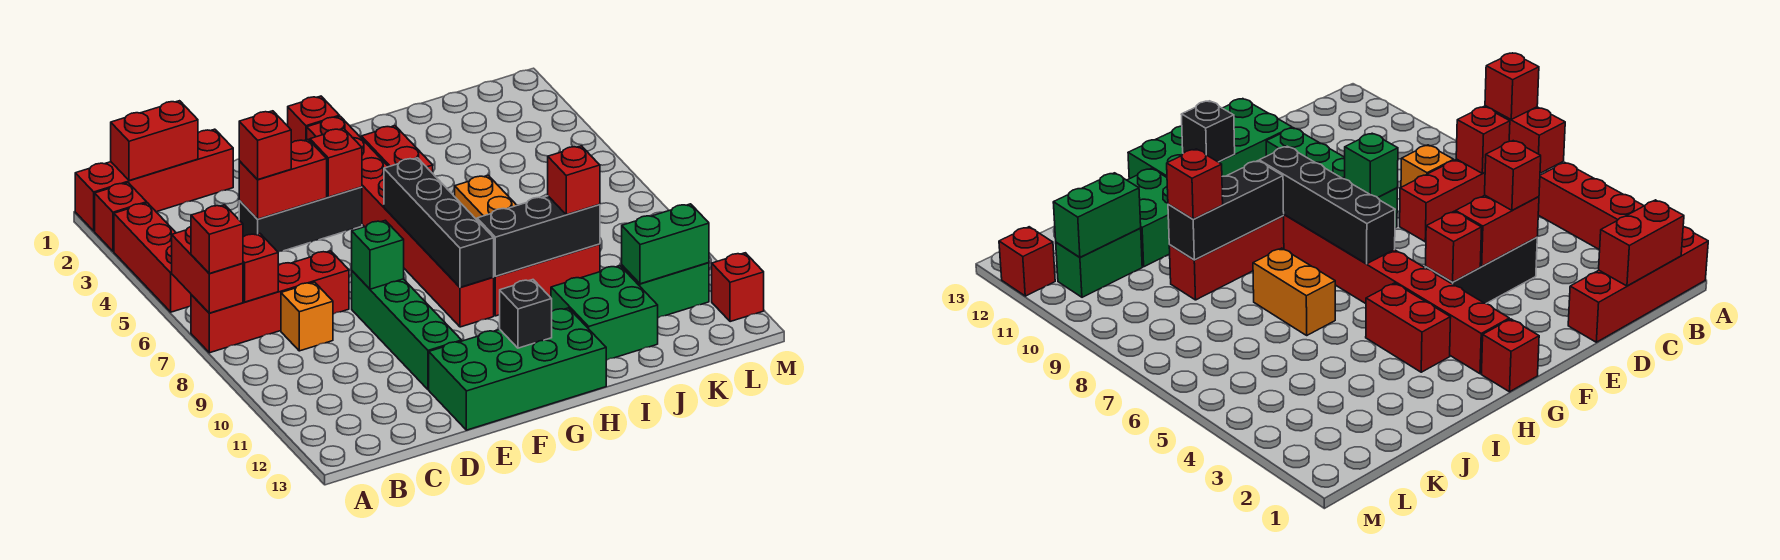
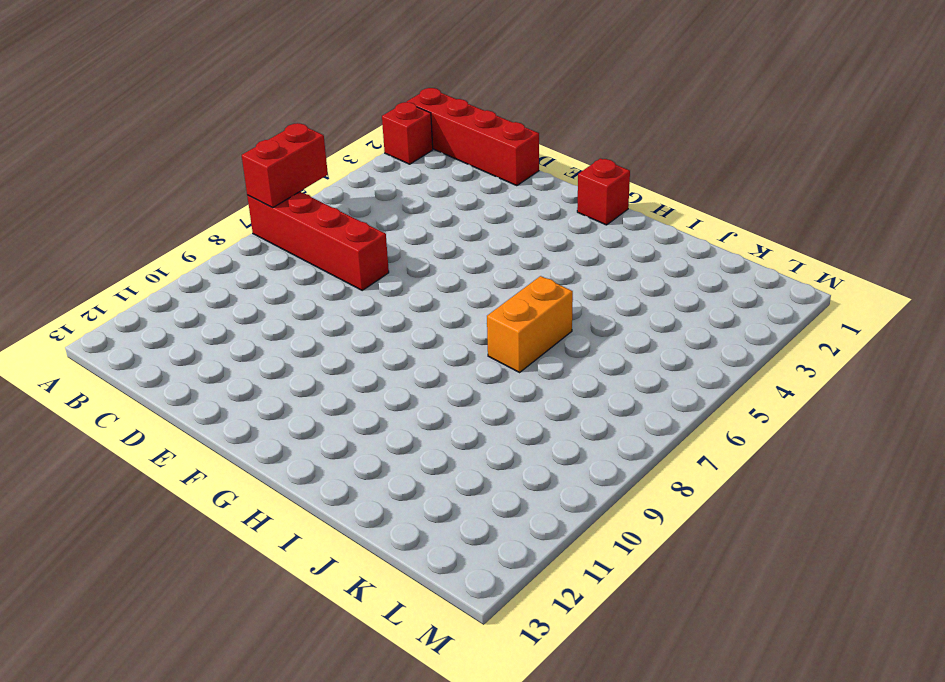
none -> red 1x3 brick [114,203,191,312]
none -> orange 1x1 brick [281,282,333,351]
none -> black 1x3 brick [239,187,362,252]

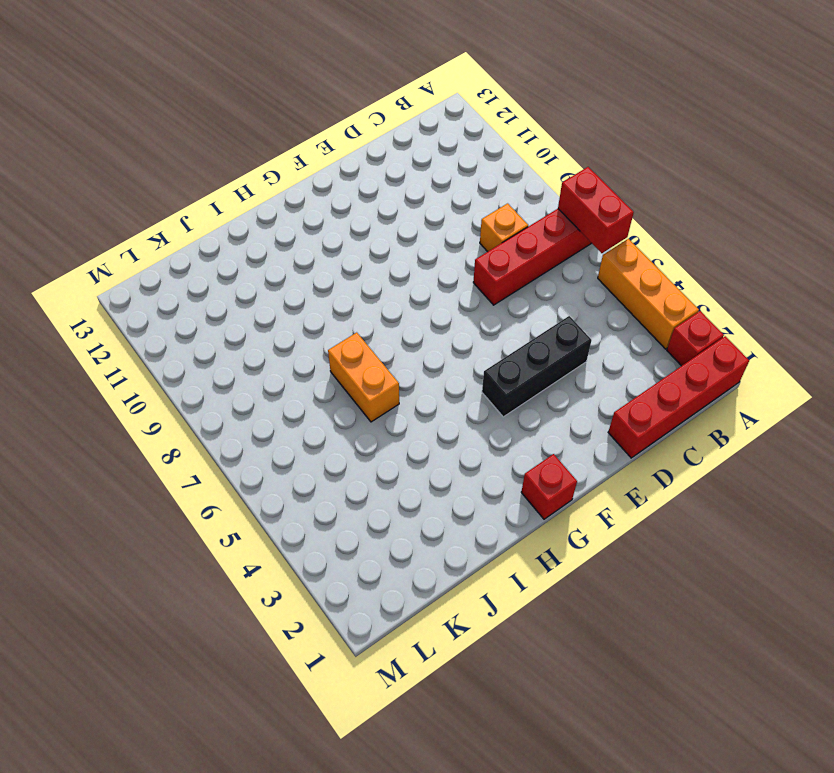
orange 1x3 brick [598,239,699,349] -> red 1x3 brick [114,203,191,312]
none -> green 1x4 brick [352,271,462,390]
none -> green 2x4 brick [429,308,606,430]
none -> red 1x8 brick [307,116,494,327]

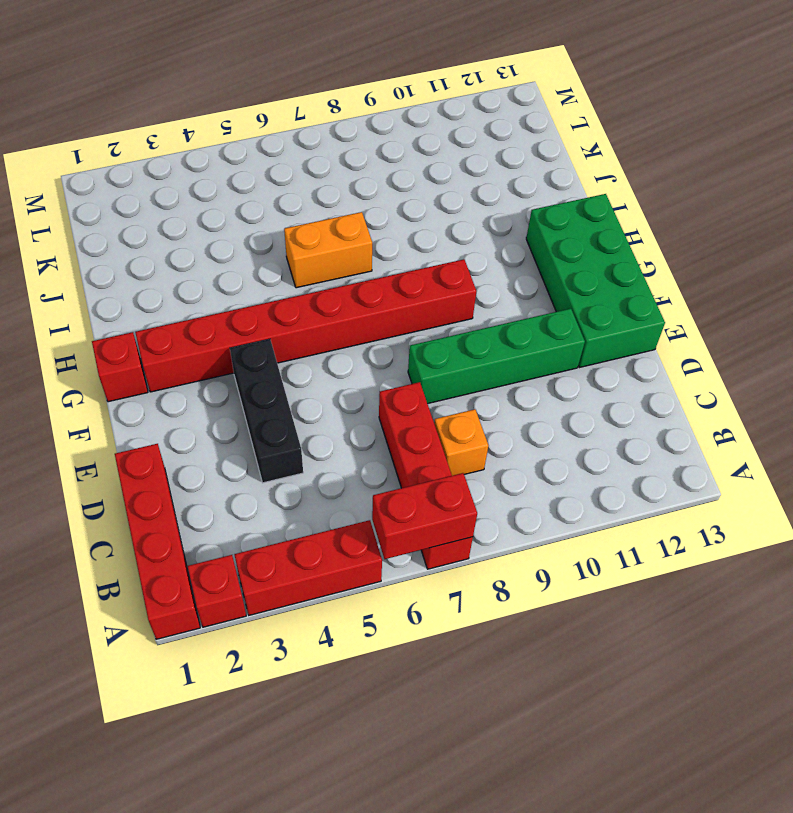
none -> red 1x2 brick [361,126,433,173]
none -> red 1x3 brick [493,244,600,316]
none -> green 2x2 brick [551,266,658,360]

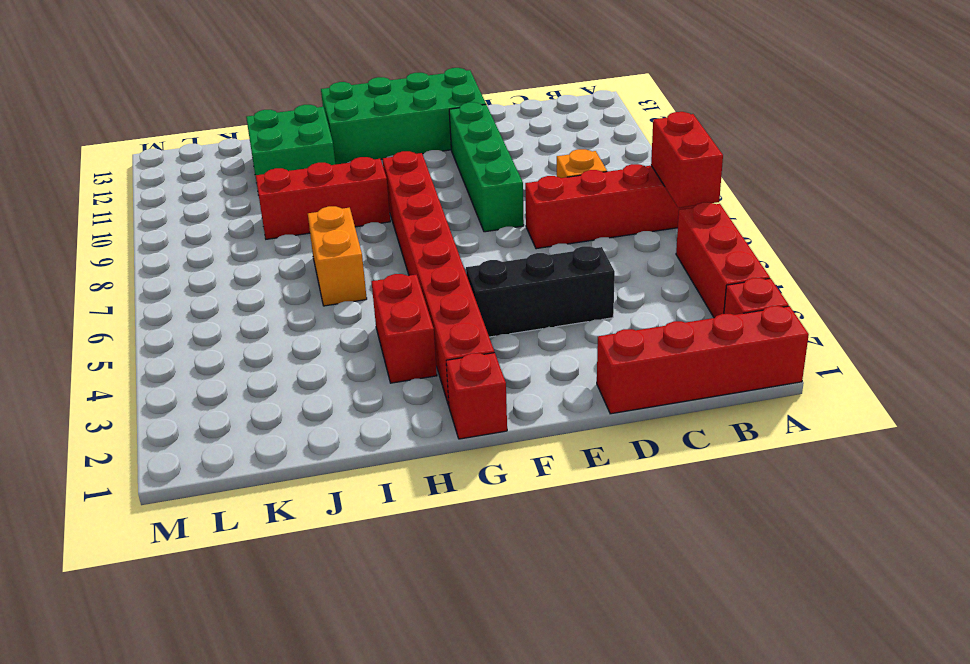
none -> green 1x2 brick [622,263,709,318]
none -> red 1x1 brick [712,253,764,322]
none -> red 1x2 brick [111,101,198,181]

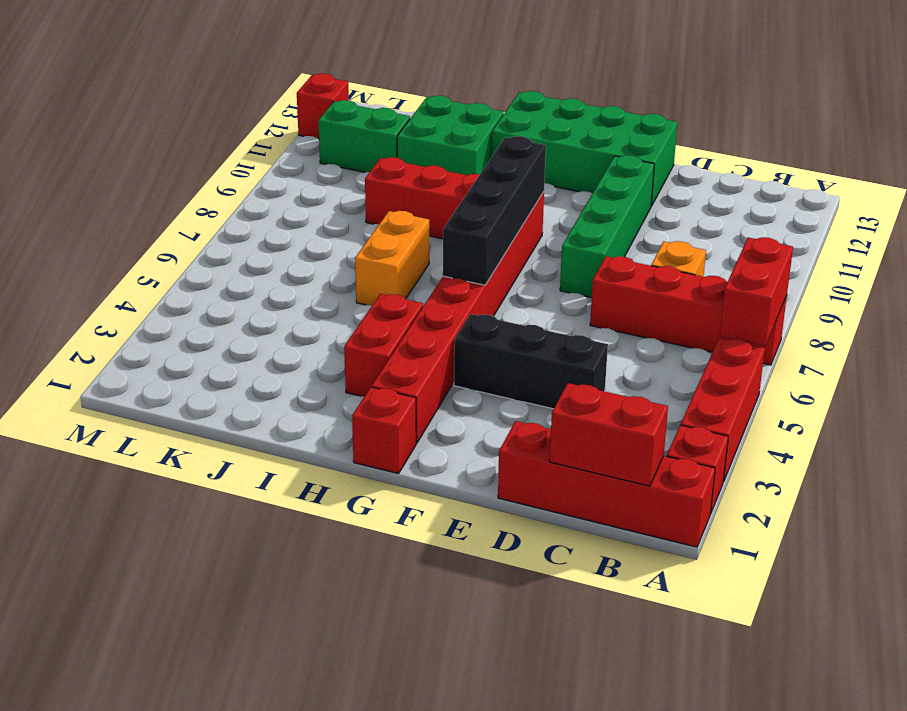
none -> red 1x1 brick [243,233,278,302]
none -> red 1x2 brick [239,140,327,219]
none -> green 1x1 brick [352,220,404,289]

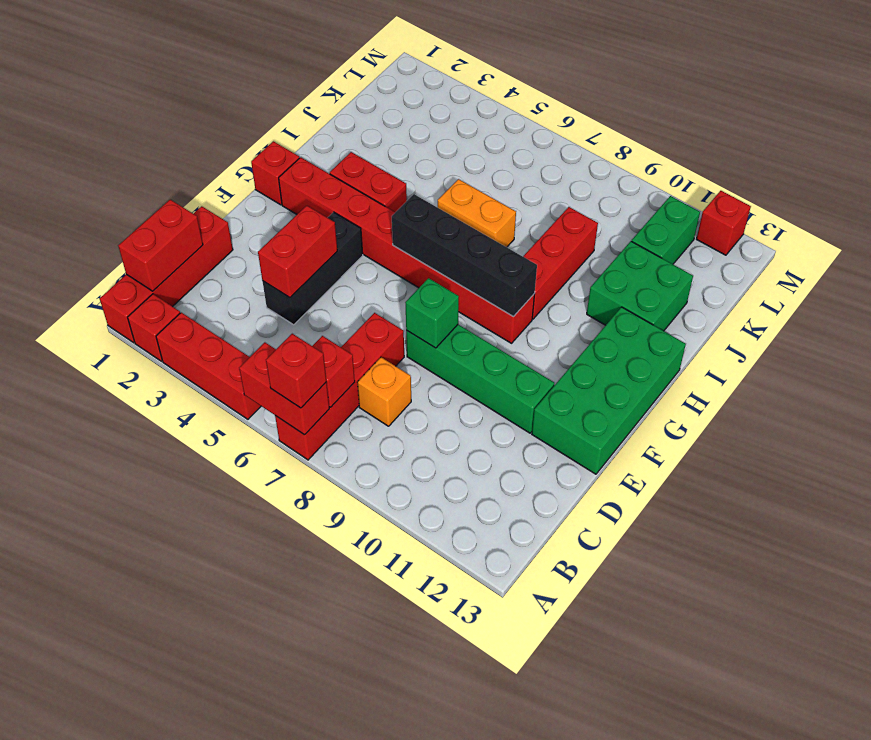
none -> red 1x1 brick [310,128,362,197]
none -> black 1x1 brick [500,280,552,348]
none -> black 1x3 brick [477,196,600,276]

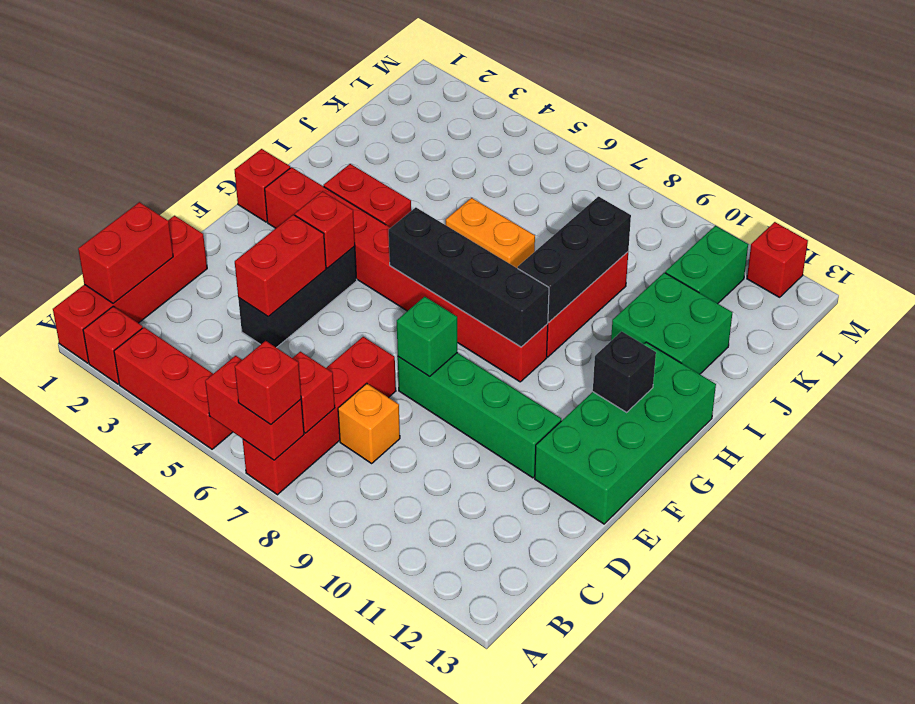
none -> green 1x2 brick [622,204,709,284]
none -> red 1x1 brick [239,111,291,180]
none -> red 1x1 brick [548,146,600,215]

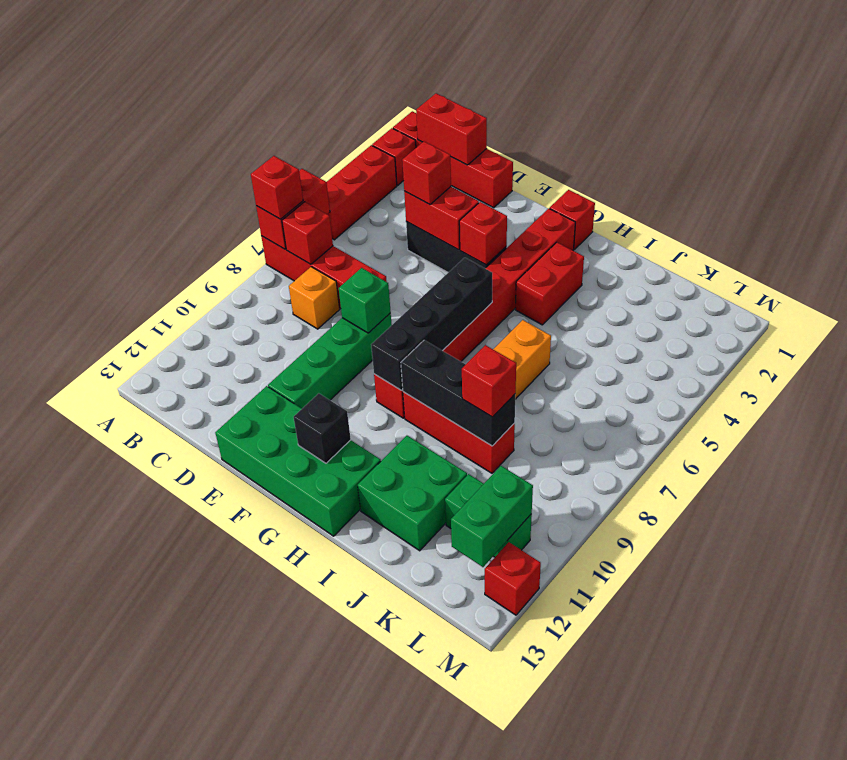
green 1x2 brick [451,466,533,567] -> green 1x2 brick turned to [622,204,709,284]

